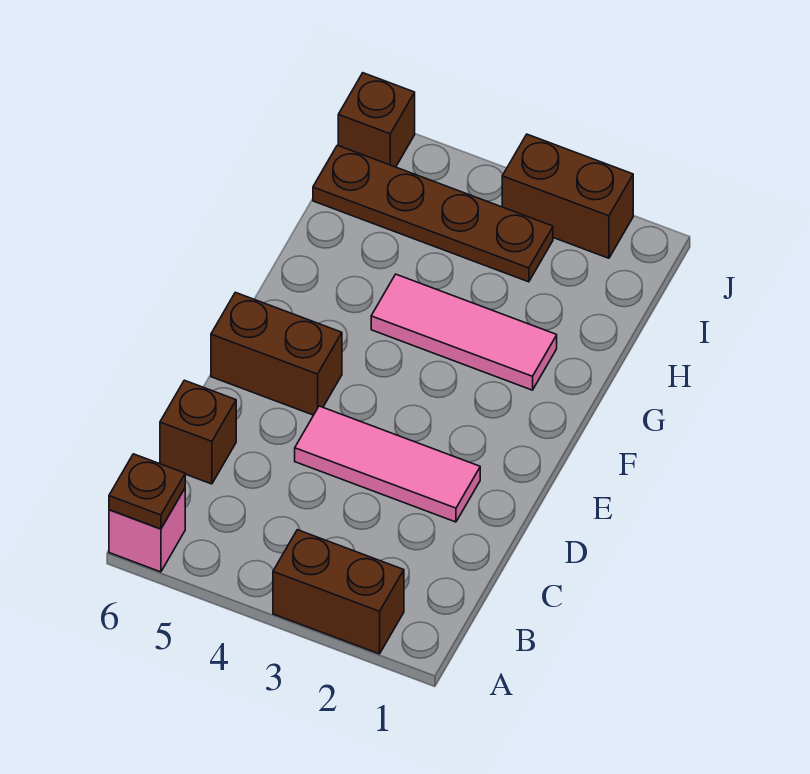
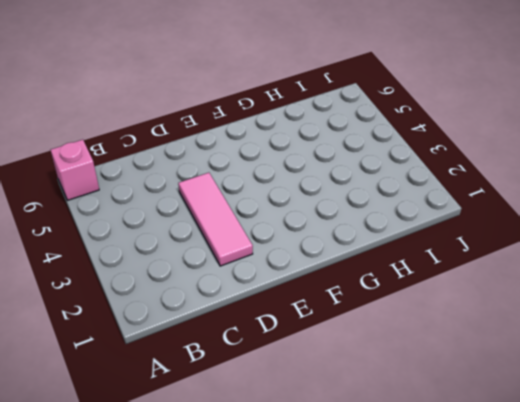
none -> brown 1x2 brick [273,530,404,654]
none -> brown 1x1 brick [160,380,236,484]

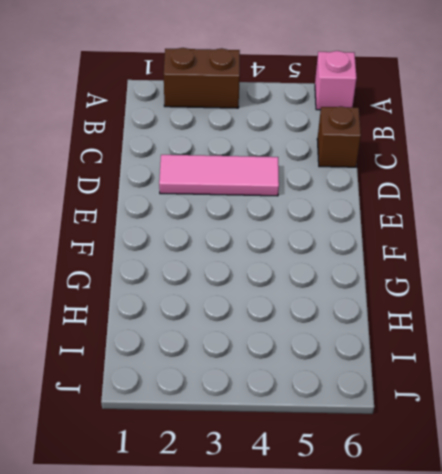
none -> brown 1x2 brick [211,292,342,415]
none -> pink 1x3 tile [371,274,557,390]

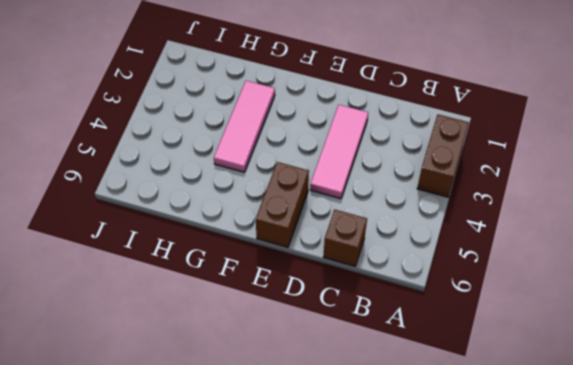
none -> pink 1x1 brick [109,489,185,572]
none -> brown 1x4 plate [313,145,553,282]

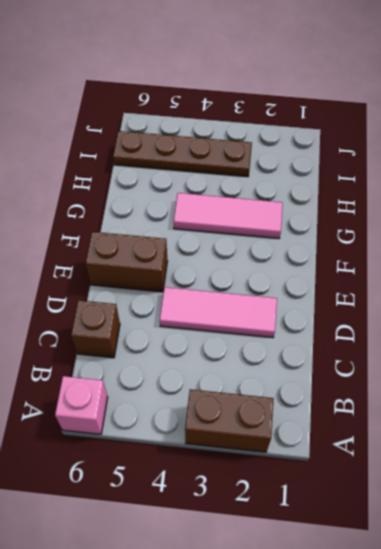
none -> brown 1x2 brick [502,134,633,258]
none -> brown 1x1 brick [338,73,415,167]

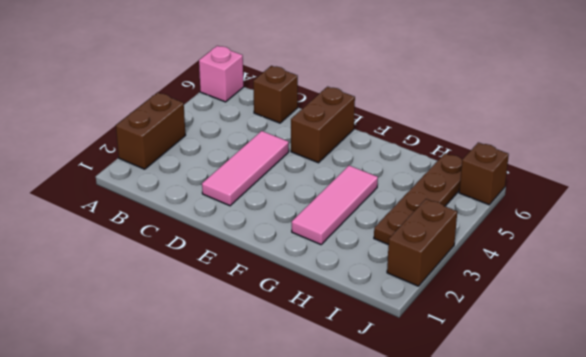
none -> brown 1x1 plate [109,454,185,529]

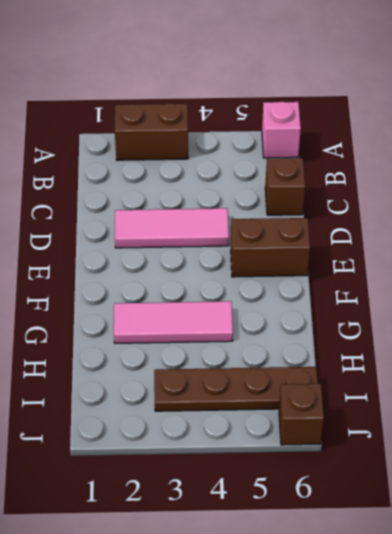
none -> brown 1x2 brick [502,134,633,258]
none -> brown 1x1 plate [109,454,185,529]

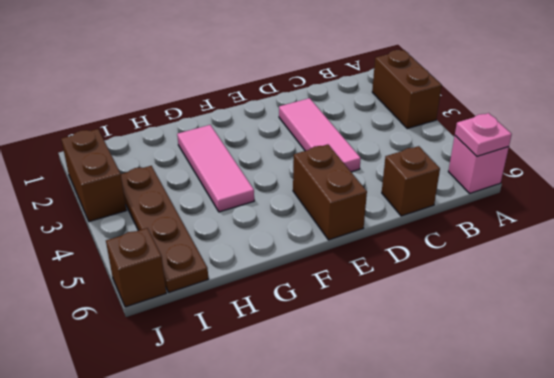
pink 1x1 plate [455,113,512,156] -> brown 1x1 plate [109,454,185,529]

